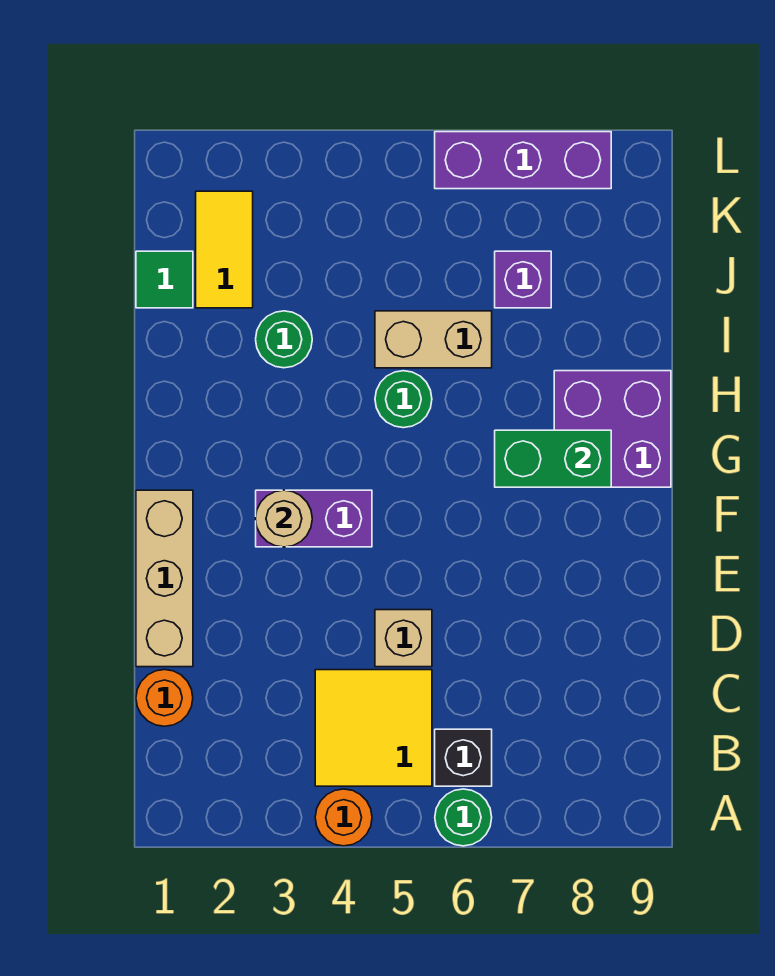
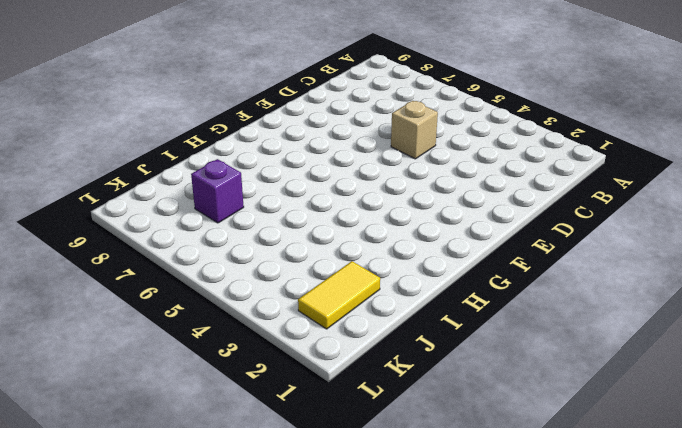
none -> orange 1x1 round brick [315,789,372,846]
none -> green 1x1 round brick [435,789,492,846]
none -> yellow 2x2 tile [315,670,432,786]

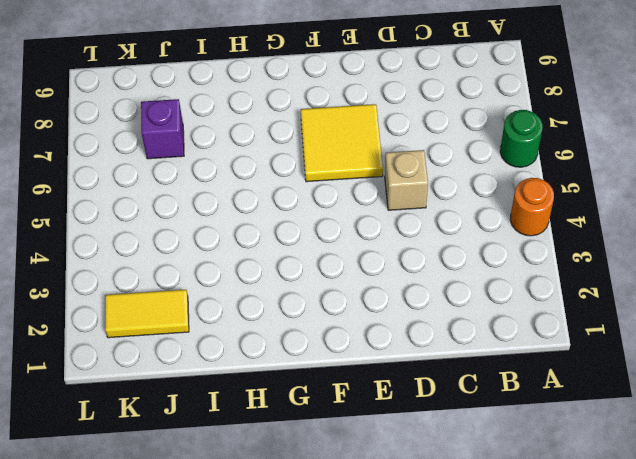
yellow 2x2 tile [301,104,383,182] -> yellow 2x2 tile moved to [315,670,432,786]
none -> black 1x1 brick [435,729,492,786]
none -> orange 1x1 round brick [136,670,193,726]
none -> tan 1x3 brick [136,490,193,667]

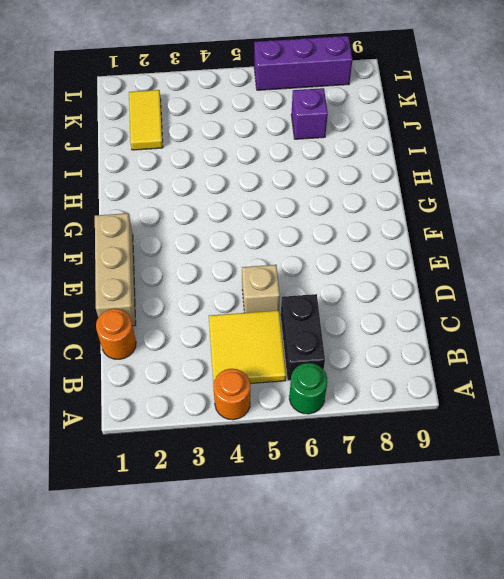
black 1x2 brick [281,294,325,381] -> black 1x1 brick [435,729,492,786]
none -> purple 1x2 brick [256,490,372,547]
none -> purple 2x2 brick [554,371,671,487]
none -> green 1x1 round brick [375,371,432,428]

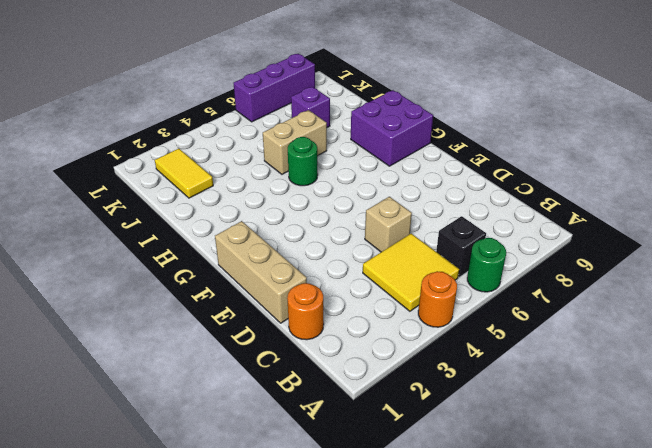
none -> purple 1x2 brick [256,490,372,547]
none -> green 1x1 round brick [256,311,312,368]
none -> green 1x1 tile [136,251,193,308]

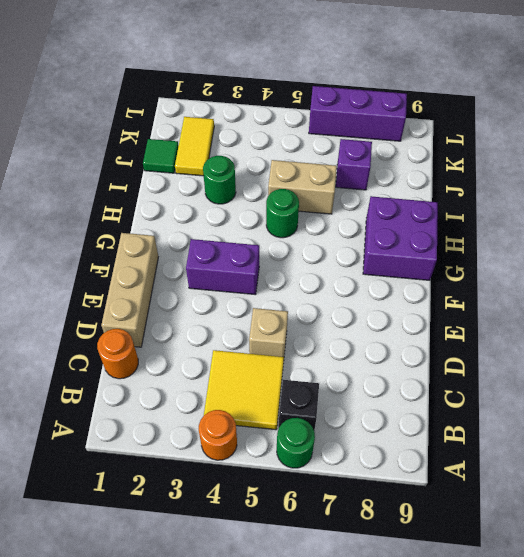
none -> tan 1x1 round brick [256,490,312,547]
none -> green 1x2 brick [495,430,611,487]

